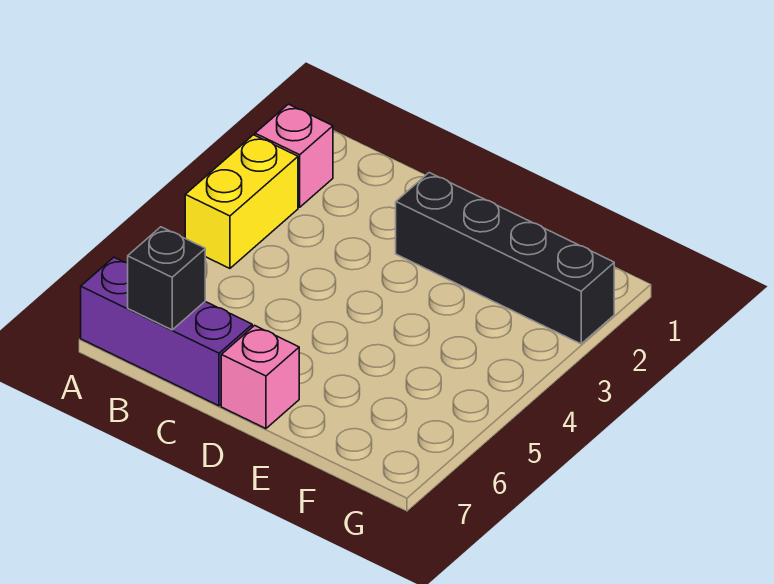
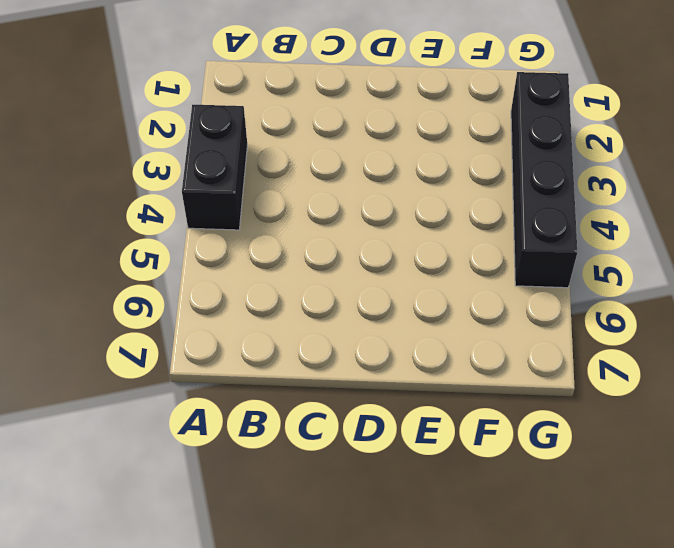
black 1x2 brick [182,105,247,230] -> yellow 1x2 brick [185,135,298,268]
black 1x4 brick [511,72,577,288] -> black 1x4 brick turned to [396,173,614,344]
none -> pink 1x1 brick [255,104,333,207]
none -> purple 1x3 brick [81,257,252,406]

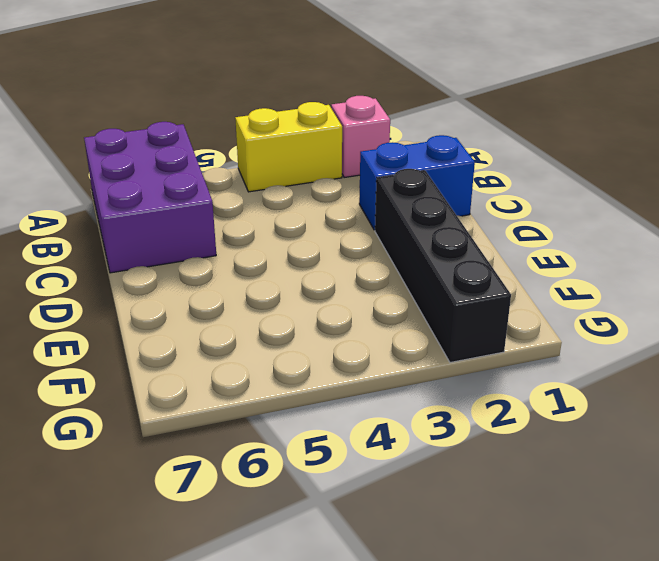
purple 2x3 brick [84,122,216,273] -> purple 1x3 brick [81,257,252,406]
blue 1x2 brick [359,135,475,230] -> none
none -> pink 1x1 brick [221,325,299,429]
none -> black 1x1 brick [128,227,205,330]

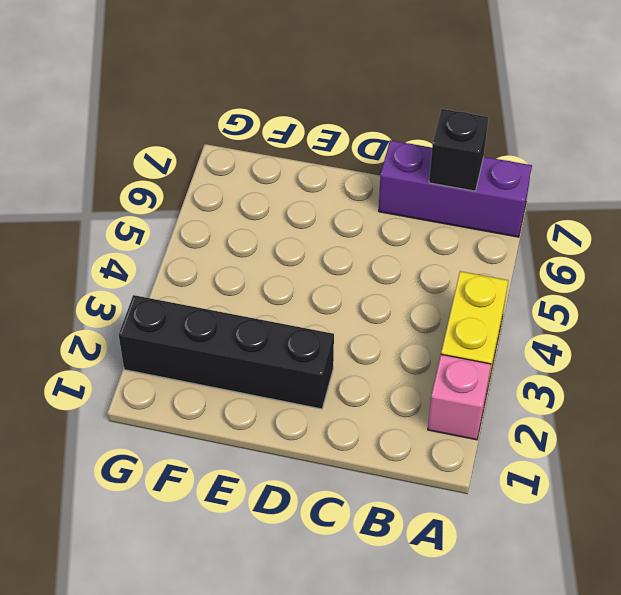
none -> pink 1x1 brick [221,325,299,429]

